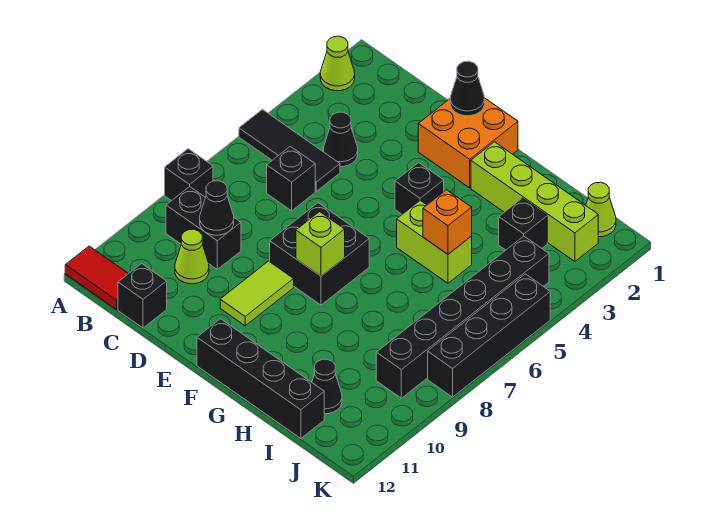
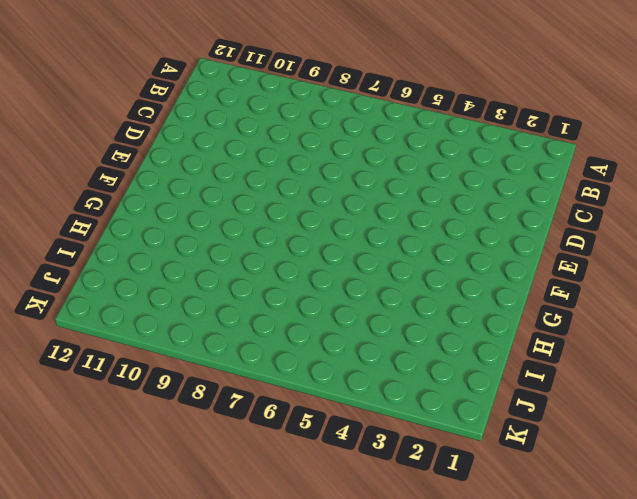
none -> lime 1x1 cone [320,36,355,91]
none -> black 1x3 tile [239,109,340,191]
none -> black 1x1 brick [165,149,213,201]

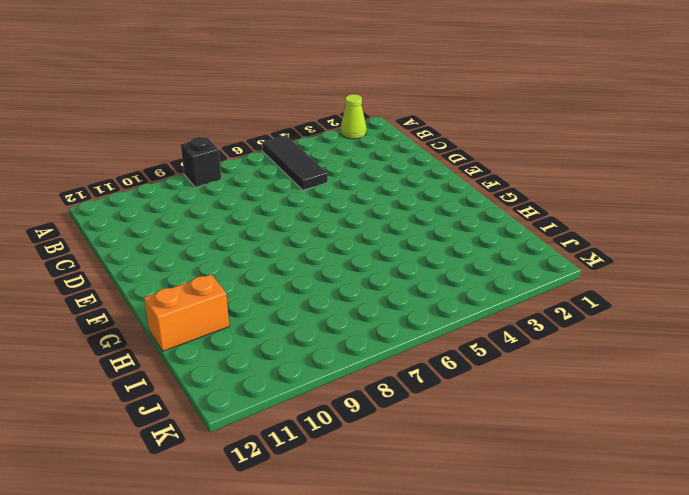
orange 1x2 brick [144,275,229,351] -> black 1x4 brick [197,319,324,438]
none -> red 1x2 tile [65,246,128,309]
none -> black 1x2 brick [166,187,241,269]
none -> black 1x1 cone [323,112,358,167]

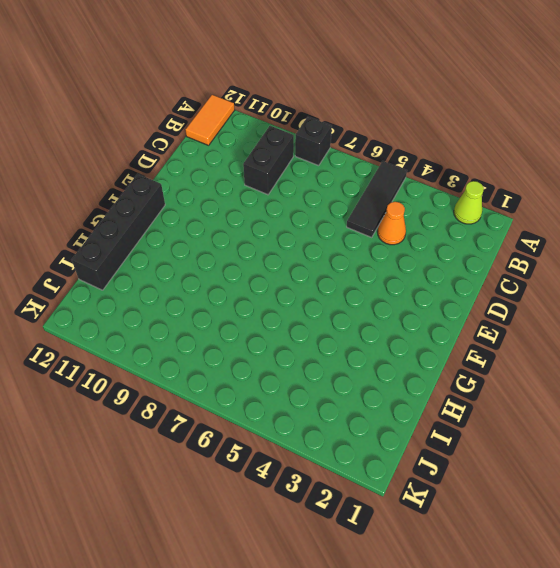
orange 1x2 tile [185,95,235,145] -> red 1x2 tile [65,246,128,309]
orange 1x1 cone [378,202,406,245] -> black 1x1 cone [323,112,358,167]
none -> black 1x1 brick [267,146,315,211]
none -> lime 1x1 cone [175,229,209,284]
none -> black 1x1 brick [118,264,167,328]

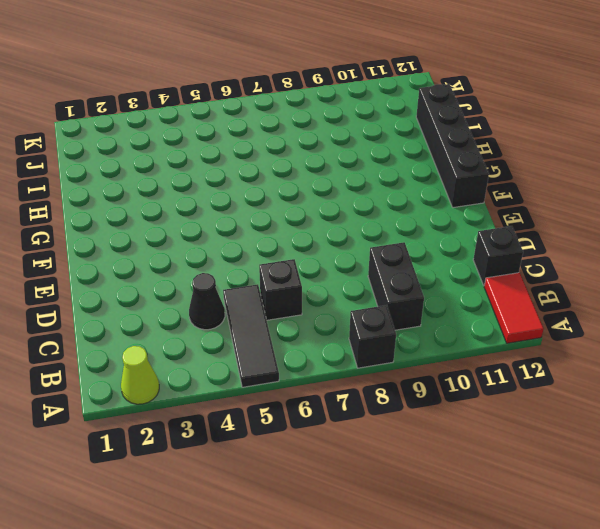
none -> lime 1x1 cone [175,229,209,284]
none -> orange 2x2 brick [418,98,518,188]
none -> black 2x2 brick [270,203,369,305]

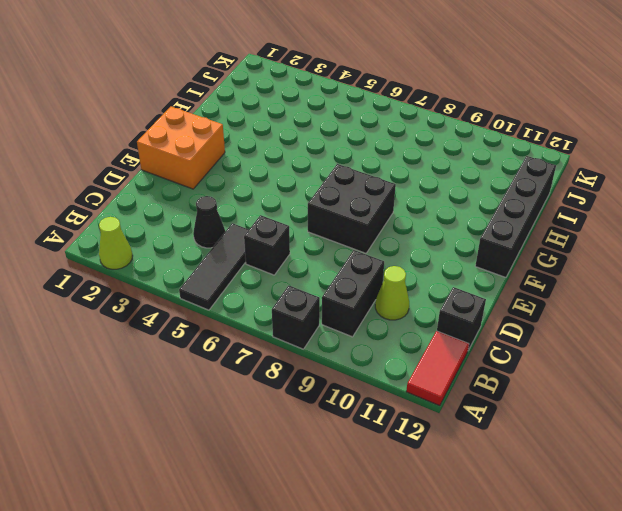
none -> lime 1x2 tile [220,261,294,326]
none -> black 1x1 brick [395,163,444,214]
none -> lime 1x4 brick [471,142,598,261]

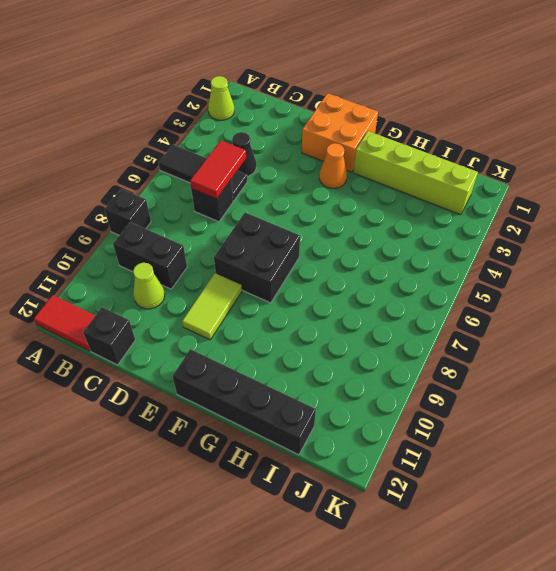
red 1x2 tile [190,140,246,199] -> none
orange 1x1 cone [319,143,347,188] -> none
none -> black 1x1 brick [395,163,444,214]
none -> lime 1x2 brick [397,200,472,283]
none -> black 1x1 brick [499,198,547,250]

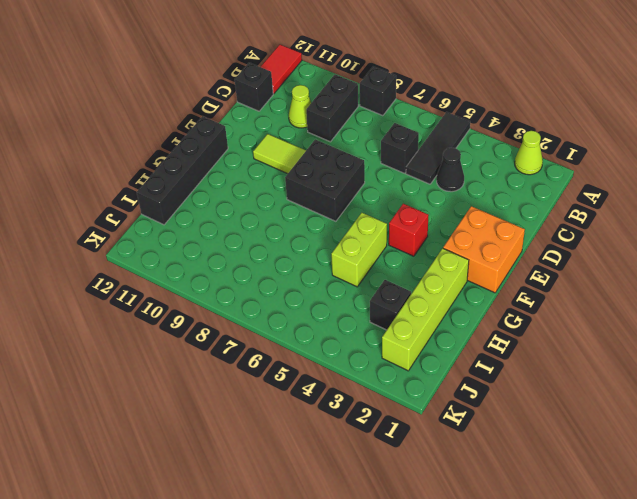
red 1x1 brick [389,204,429,256] -> black 1x1 brick [395,163,444,214]
none -> black 1x1 cone [312,359,342,414]
none -> lime 1x1 cone [586,182,616,237]
none -> black 1x6 brick [376,236,549,398]

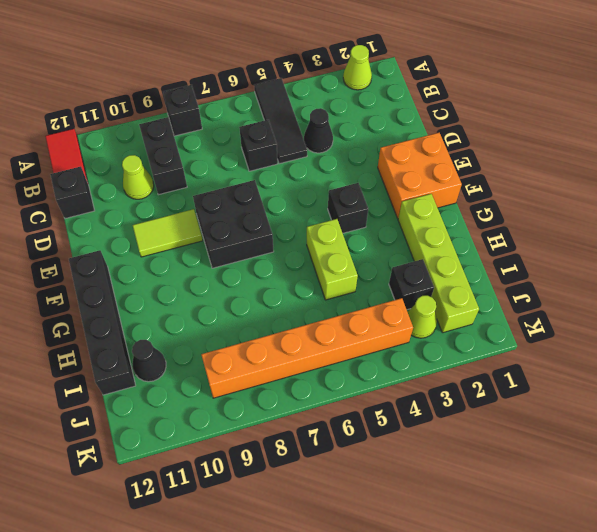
lime 1x1 cone [408,296,437,338] -> lime 1x1 cone moved to [586,182,616,237]
orange 1x6 brick [201,298,413,398] -> black 1x6 brick [376,236,549,398]
none -> black 1x4 brick [428,274,550,397]
none -> black 1x1 cone [200,181,234,235]
none -> black 1x1 cone [450,61,485,116]

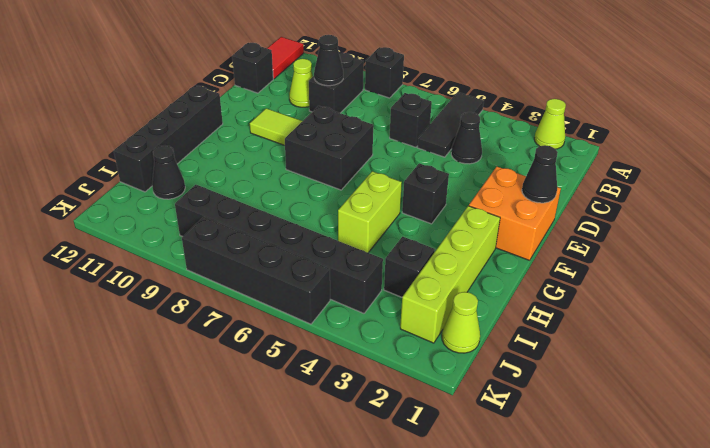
none -> lime 1x1 brick [296,212,345,276]
none -> orange 1x1 brick [423,190,472,254]

